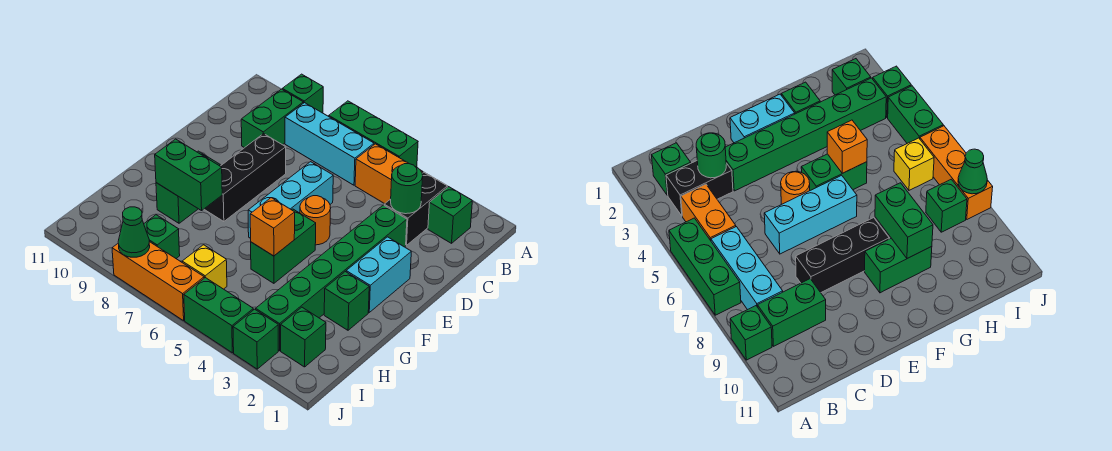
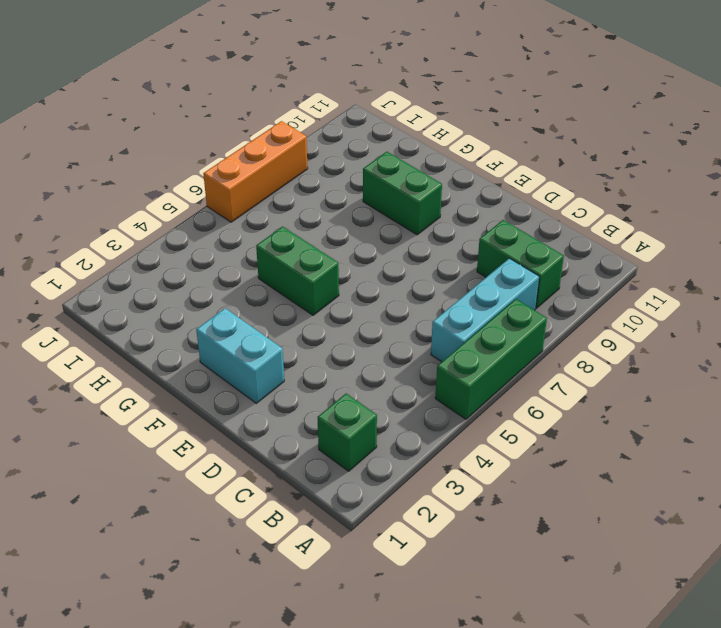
none -> green 1x1 brick [282,74,323,113]
none -> black 1x2 brick [384,172,447,245]
none -> orange 1x2 brick [355,144,423,204]

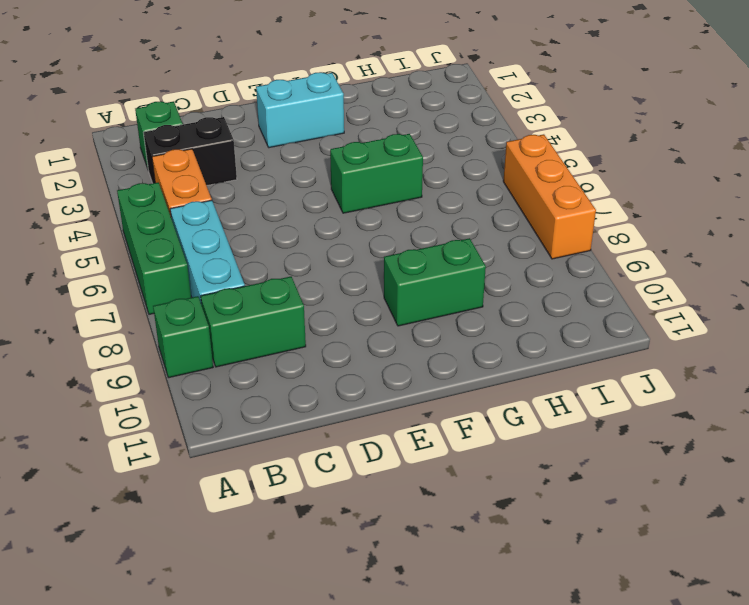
none -> green 1x6 brick [256,205,407,351]
none -> cyan 1x3 brick [248,162,333,238]
none -> black 1x3 brick [204,133,286,222]

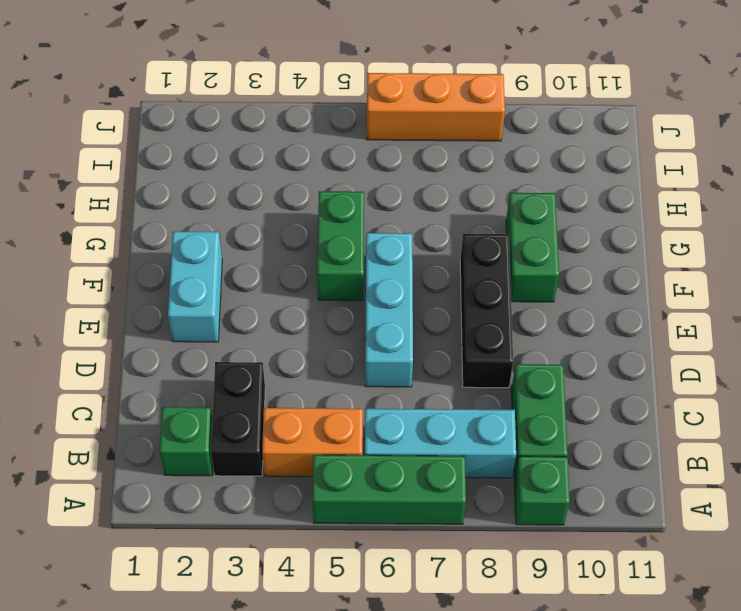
none -> green 1x6 brick [256,205,407,351]
none -> orange 1x1 round brick [300,196,331,245]
none -> green 1x1 brick [324,272,369,330]

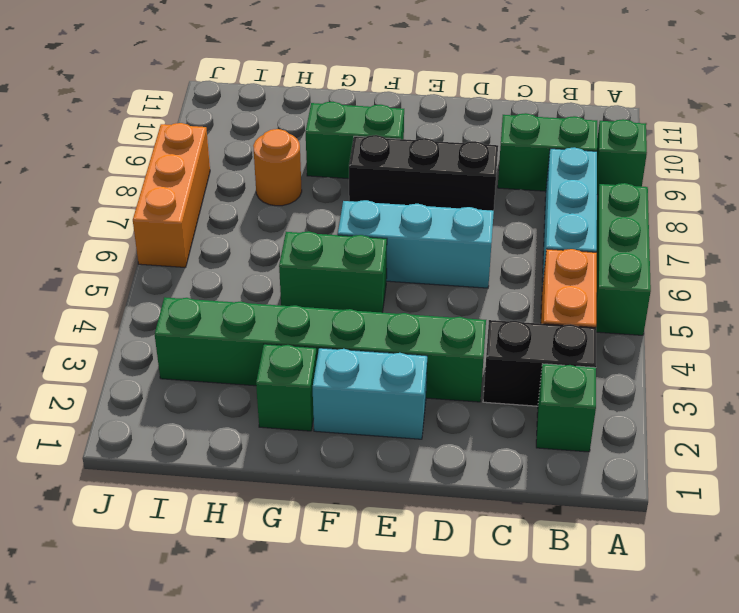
orange 1x1 round brick [253,129,302,206] -> orange 1x1 round brick moved to [300,196,331,245]
none -> green 1x1 brick [281,307,326,367]
none -> yellow 1x1 brick [182,245,227,289]
none -> green 1x1 brick [144,215,180,258]

